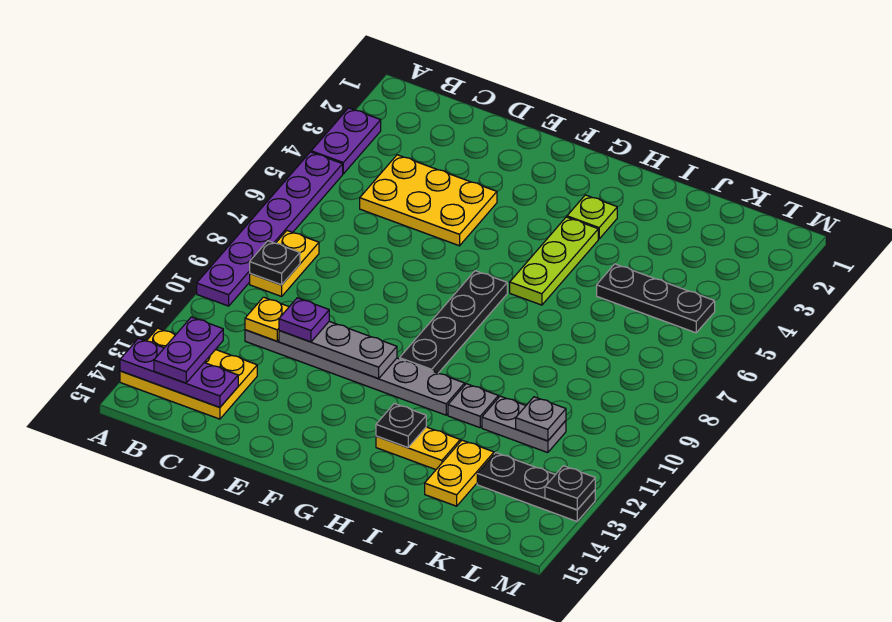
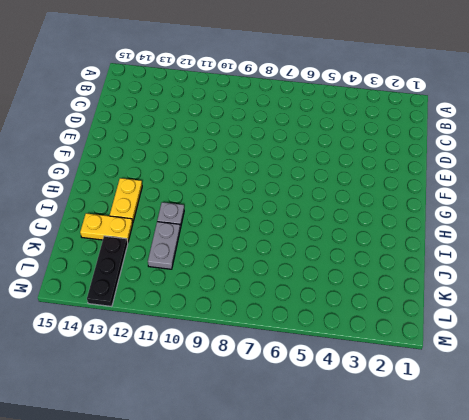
none -> purple 1x2 plate [311,108,381,174]
none -> purple 1x6 plate [197,152,343,306]
none -> yellow 2x3 plate [120,328,257,419]

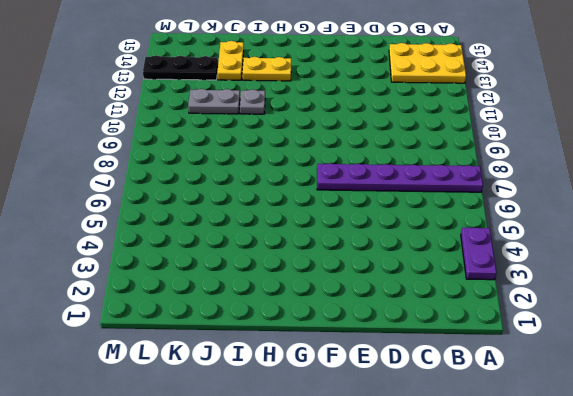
purple 1x6 plate [317,163,483,192] -> purple 1x6 plate turned to [197,152,343,306]
none -> yellow 1x2 plate [250,231,319,296]
none -> yellow 2x3 plate [360,155,497,246]
none -> grey 1x6 plate [245,330,465,415]

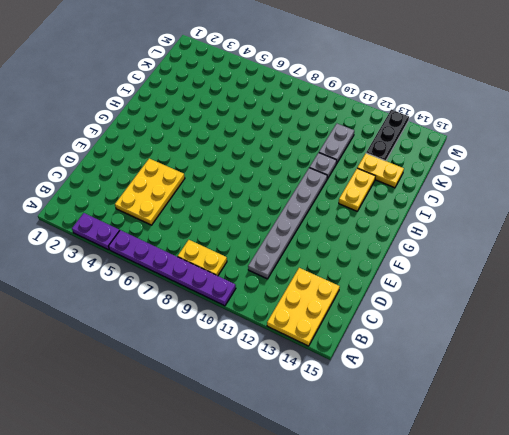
none -> black 1x4 plate [400,271,507,373]
none -> lime 1x1 plate [567,195,617,239]
none -> lime 1x3 plate [510,217,598,305]

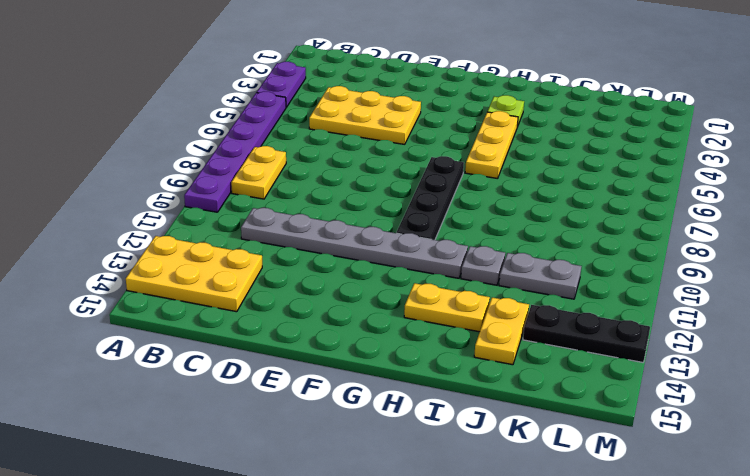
yellow 1x3 plate [465,111,518,179] -> lime 1x3 plate [510,217,598,305]
none -> black 1x3 plate [597,264,715,333]
none -> purple 1x3 plate [120,339,238,407]
none -> black 1x1 plate [250,241,300,285]

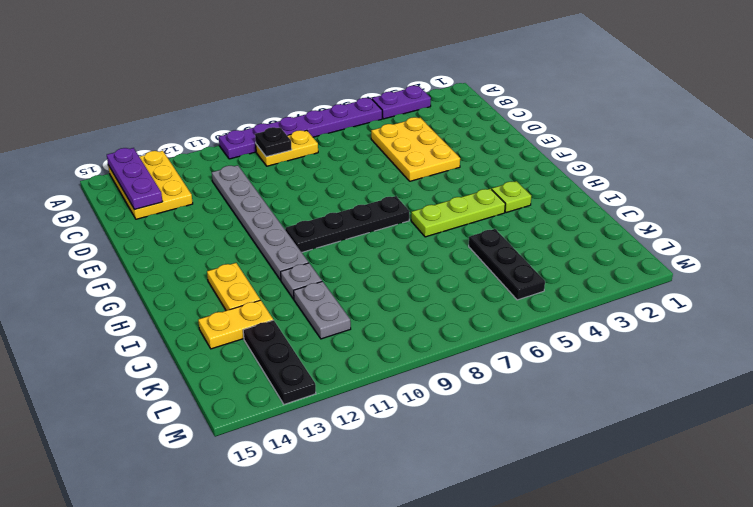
none -> yellow 1x1 plate [245,297,289,341]
none -> grey 1x3 plate [279,321,397,379]
none -> black 1x1 plate [376,404,426,448]

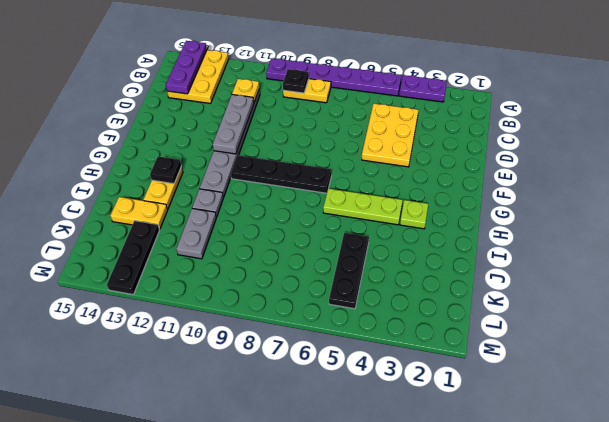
none -> grey 1x1 plate [516,397,566,441]
none -> black 1x1 plate [545,466,595,510]
none -> purple 1x2 plate [154,317,223,383]

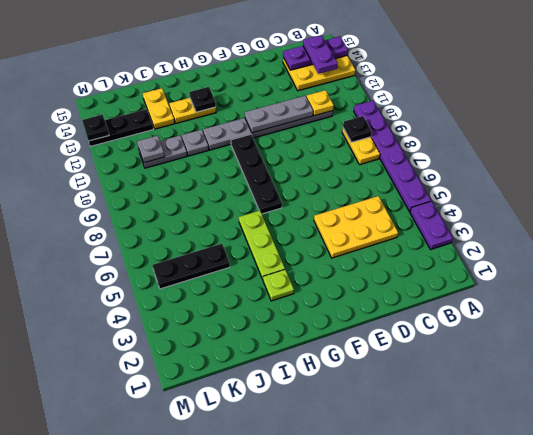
none -> purple 1x1 plate [279,298,329,342]

